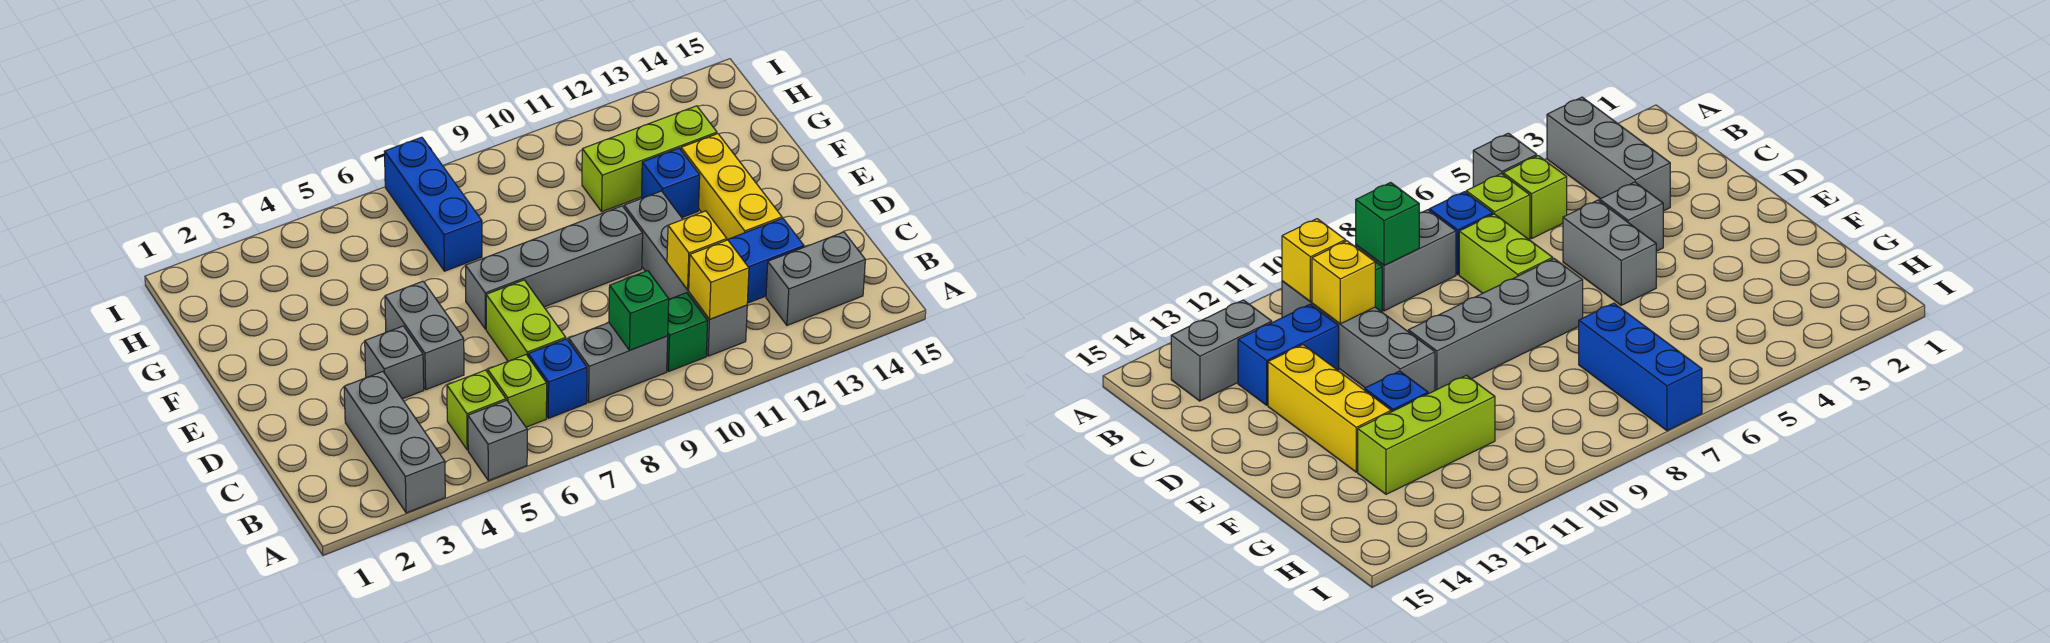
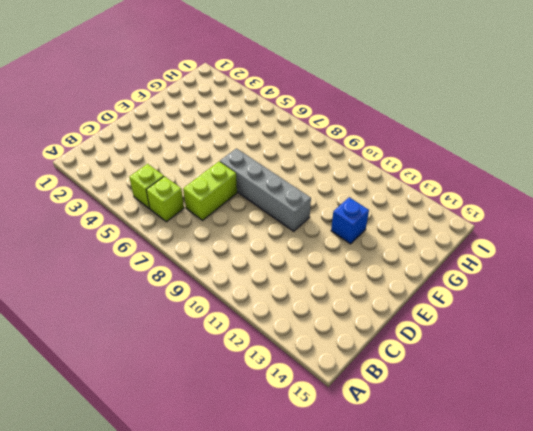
none -> grey 1x3 brick [344,372,445,513]
none -> grey 1x1 brick [468,400,527,481]
none -> blue 1x1 brick [528,339,587,418]

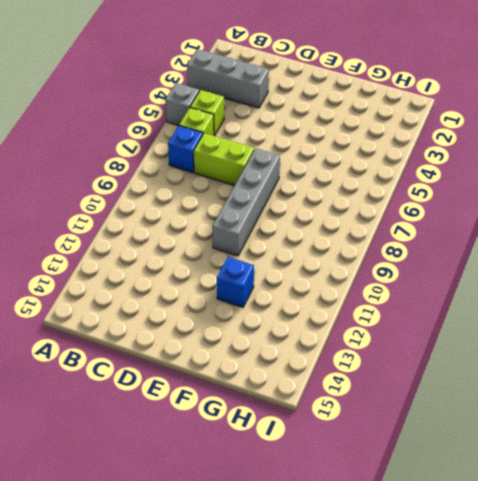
none -> grey 1x2 brick [569,323,668,403]
none -> green 1x1 brick [667,293,708,371]
none -> grey 1x4 brick [624,191,747,356]

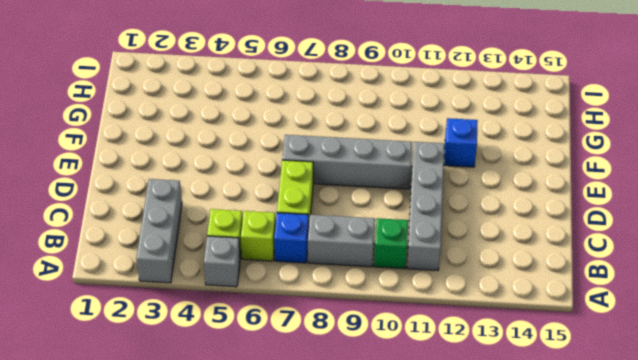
none -> grey 1x2 brick [766,232,865,325]
none -> blue 1x2 brick [727,218,804,303]
none -> grey 1x1 brick [365,326,424,399]

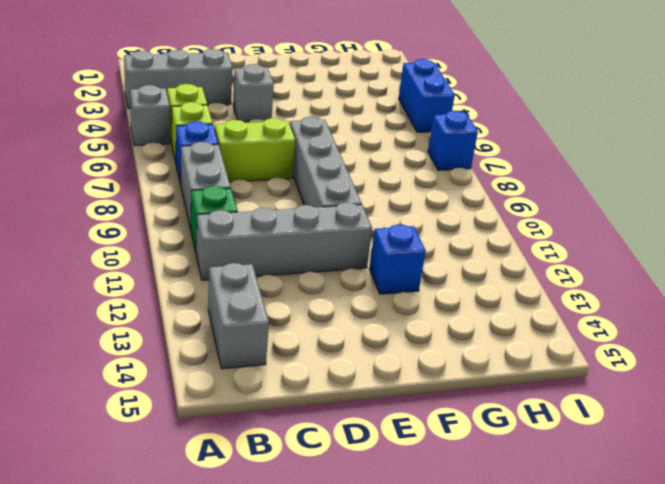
blue 1x2 brick [399,59,455,132] -> blue 1x2 brick moved to [727,218,804,303]
blue 1x1 brick [428,111,478,170] -> blue 1x3 brick [384,137,482,271]
none -> grey 1x2 brick [385,281,464,390]
none -> yellow 1x3 brick [681,134,782,239]
none -> lime 1x3 brick [582,106,717,212]

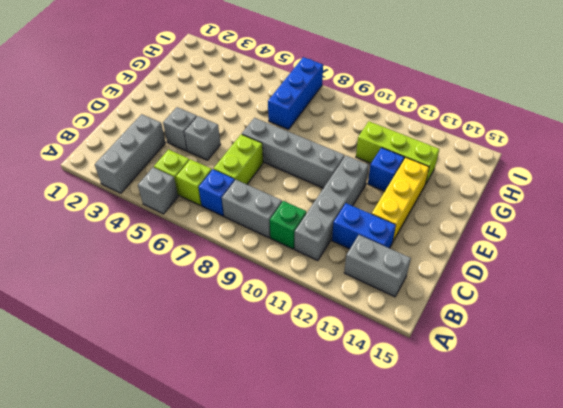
grey 1x1 brick [184,116,221,160] -> grey 1x2 brick [385,281,464,390]
none -> green 1x1 brick [609,271,669,350]
none -> yellow 1x1 brick [689,240,749,319]
none -> yellow 1x1 brick [667,211,727,290]

